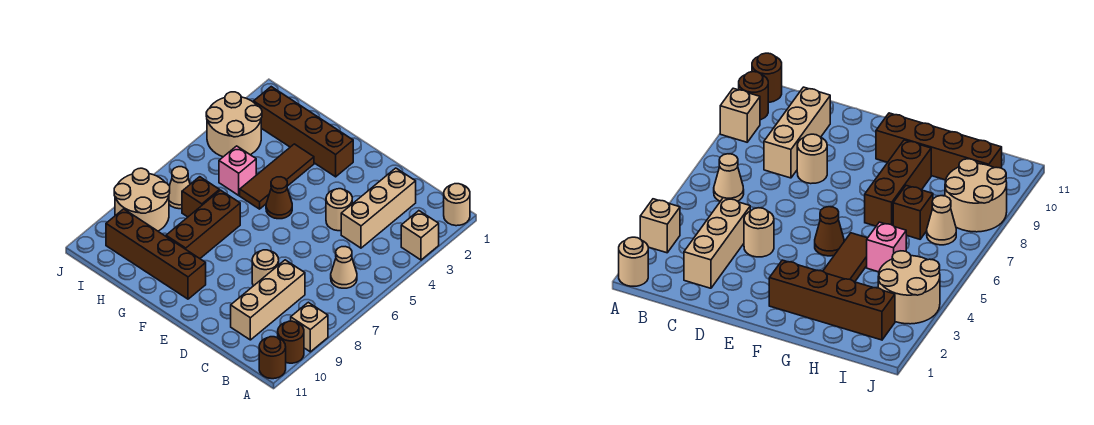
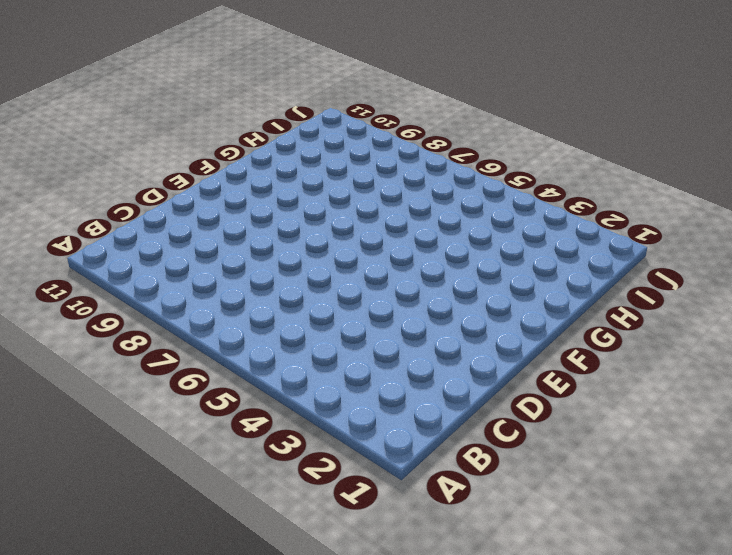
none -> tan 1x1 round brick [444,184,470,226]
none -> tan 1x1 brick [401,211,439,260]
none -> tan 1x1 brick [291,302,328,352]

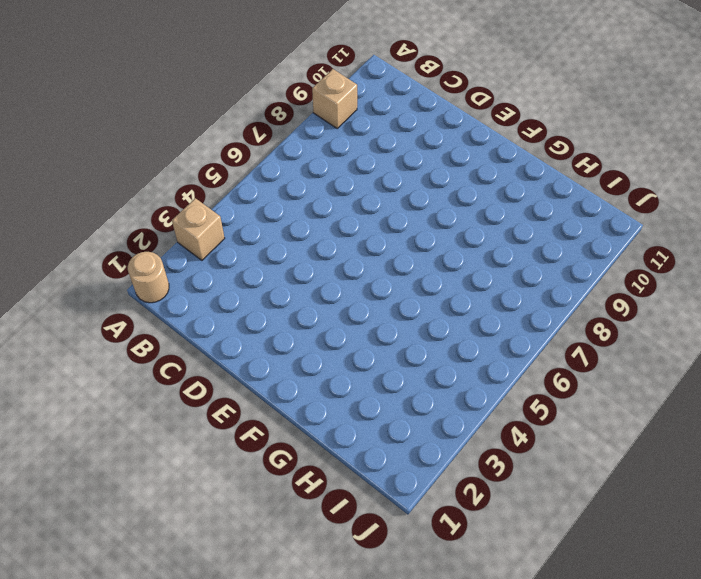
none -> brown 1x1 round brick [278,321,304,363]
none -> brown 1x1 round brick [259,337,286,379]
none -> tan 1x1 cone [331,247,357,288]

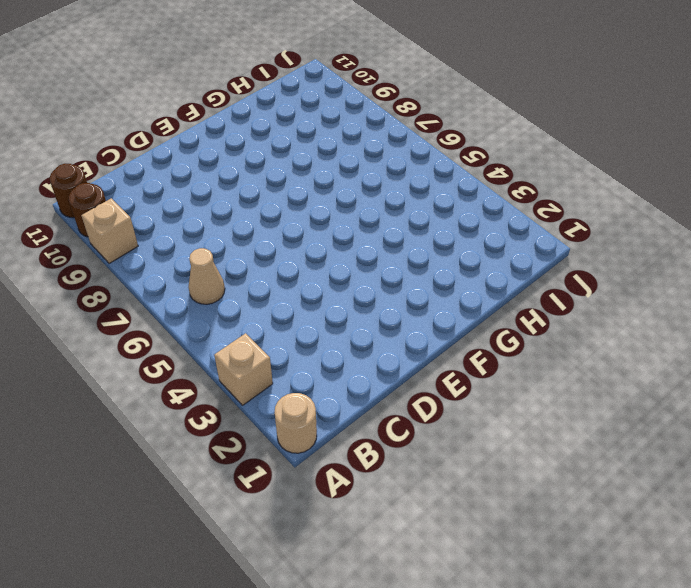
none -> tan 1x3 brick [341,168,416,248]
none -> tan 1x3 brick [231,260,305,340]
none -> tan 1x1 round brick [326,189,352,231]

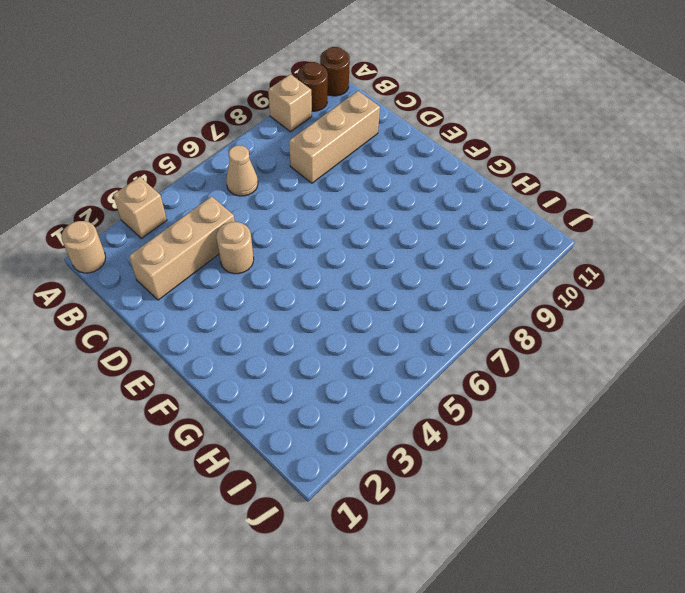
none -> tan 1x1 round brick [252,250,279,286]
none -> brown 1x4 brick [254,87,353,177]
none -> brown 1x1 cone [266,177,292,219]

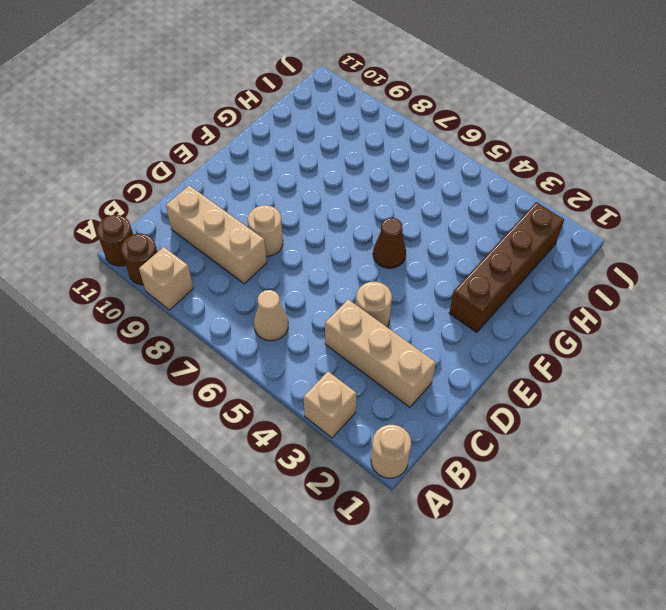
none -> brown 1x4 brick [106,209,206,299]
none -> brown 1x3 tile [240,144,314,209]
none -> brown 1x3 brick [166,190,240,258]

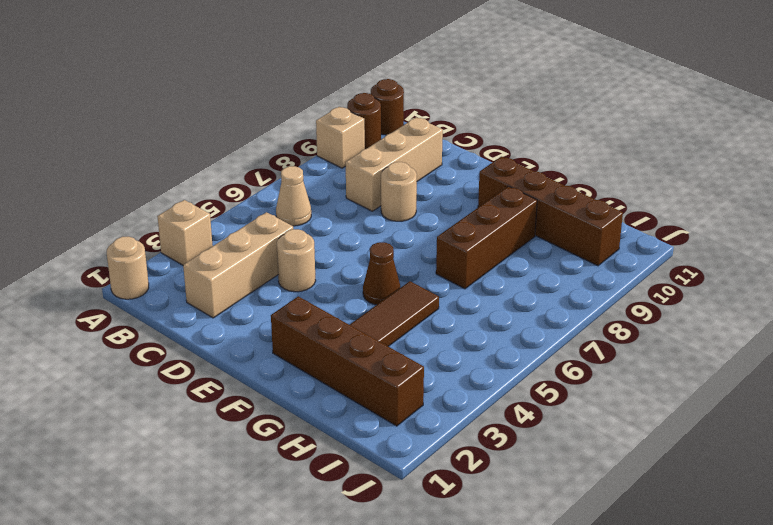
none -> pink 1x1 brick [219,146,256,195]
none -> brown 1x1 brick [182,177,219,217]
none -> tan 2x2 round brick [206,92,262,157]

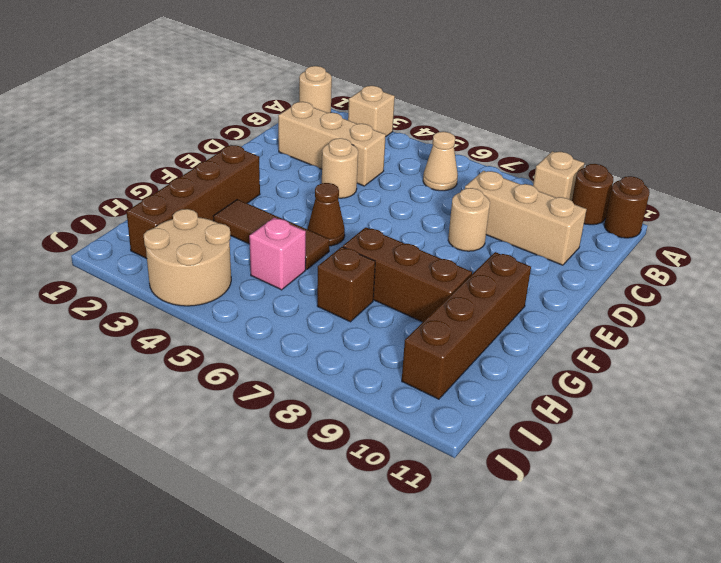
none -> tan 1x1 cone [169,167,190,209]
none -> tan 2x2 round brick [114,168,170,231]

